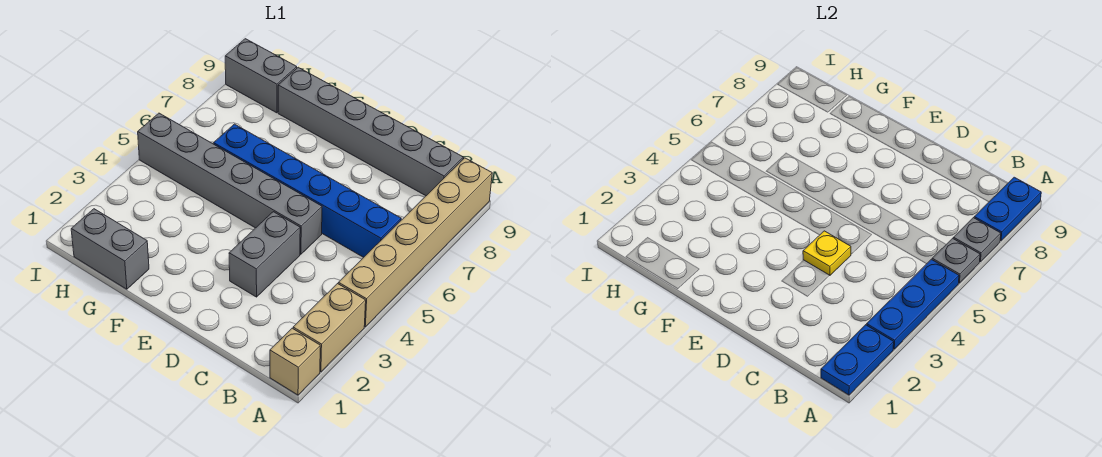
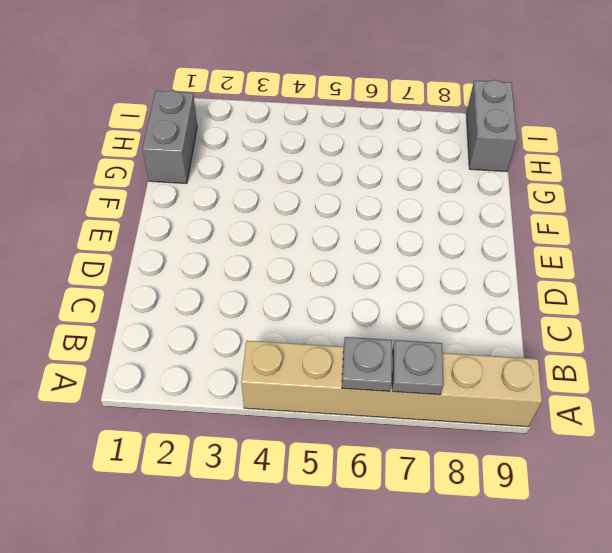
none -> tan 1x1 brick [270,328,320,395]
none -> tan 1x2 brick [293,284,366,372]
none -> blue 1x6 brick [214,124,401,257]

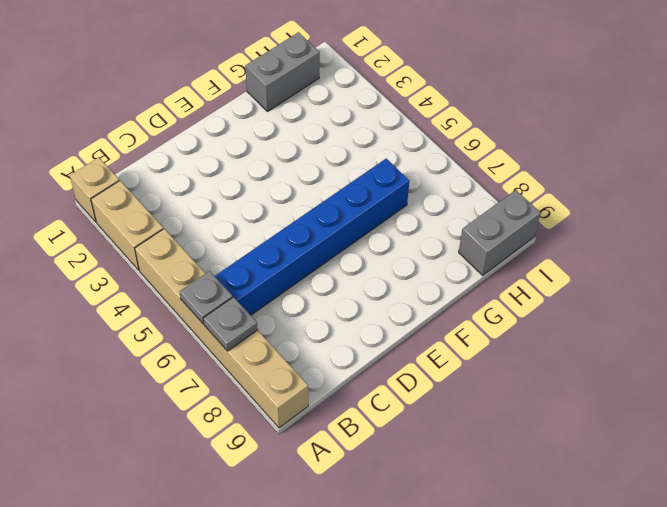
none -> grey 1x6 brick [278,67,463,196]
none -> grey 1x2 brick [229,212,300,297]
none -> grey 1x6 brick [138,113,322,254]

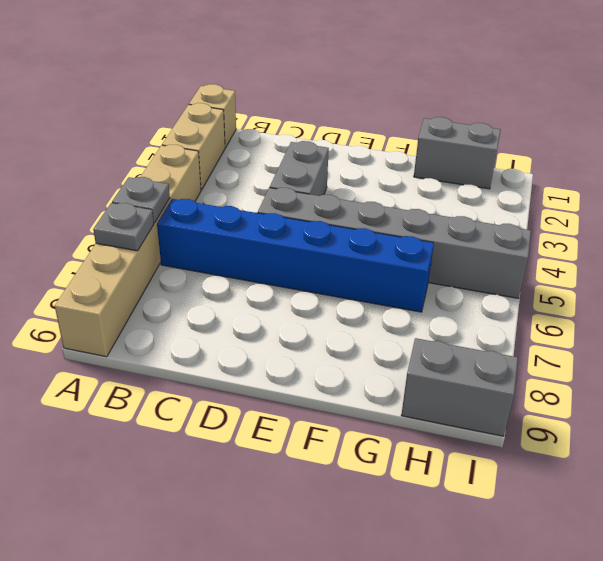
none -> grey 1x6 brick [278,67,463,196]
none -> blue 1x2 plate [821,325,894,395]
none -> blue 1x3 plate [867,259,959,349]

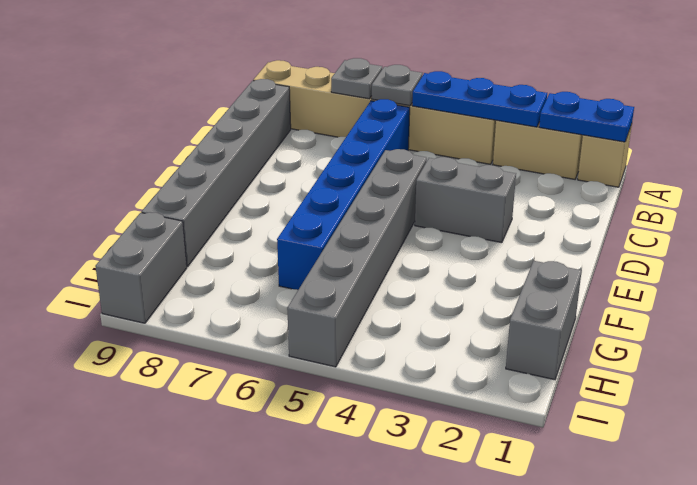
none -> blue 1x2 plate [974,177,1041,241]
none -> yellow 1x1 plate [803,231,851,276]

